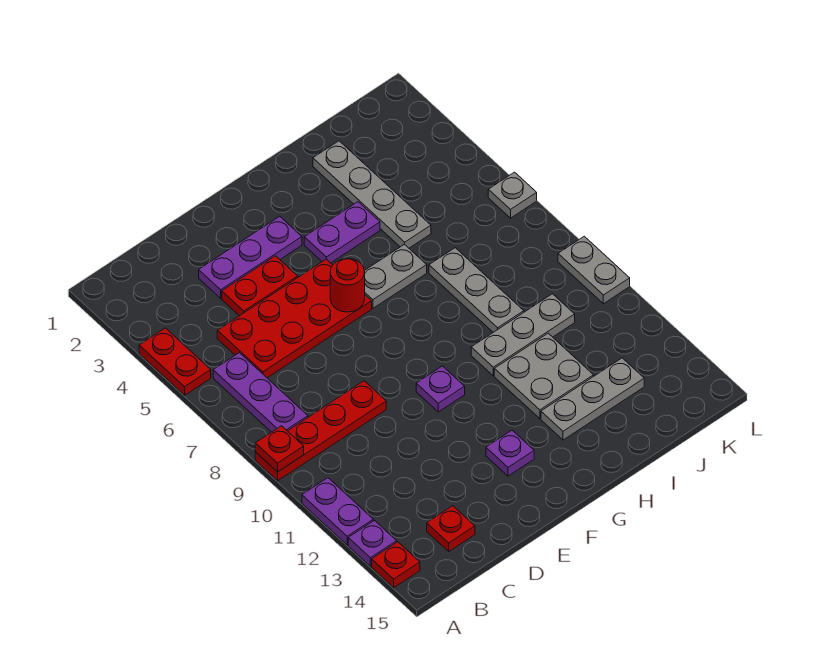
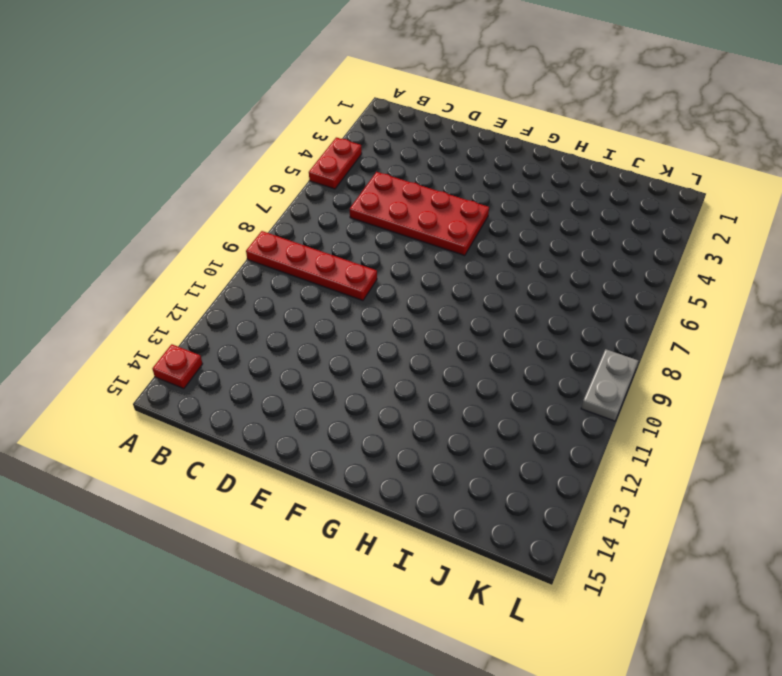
none -> purple 1x2 plate [302,478,373,545]
none -> purple 1x1 plate [348,520,397,566]
none -> purple 1x3 plate [213,353,308,432]

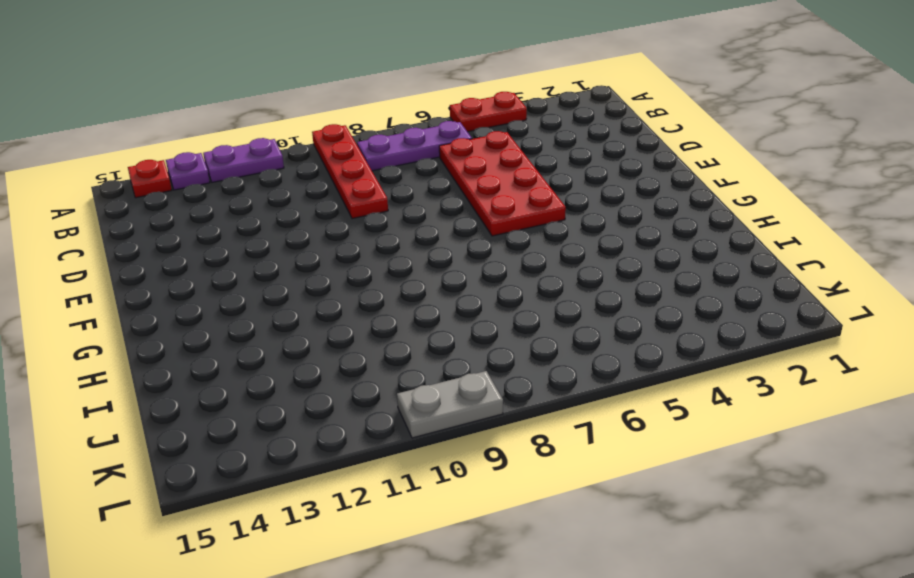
none -> red 1x1 plate [427,506,475,551]
none -> purple 1x3 plate [199,216,302,298]
none -> red 1x2 plate [222,256,298,316]

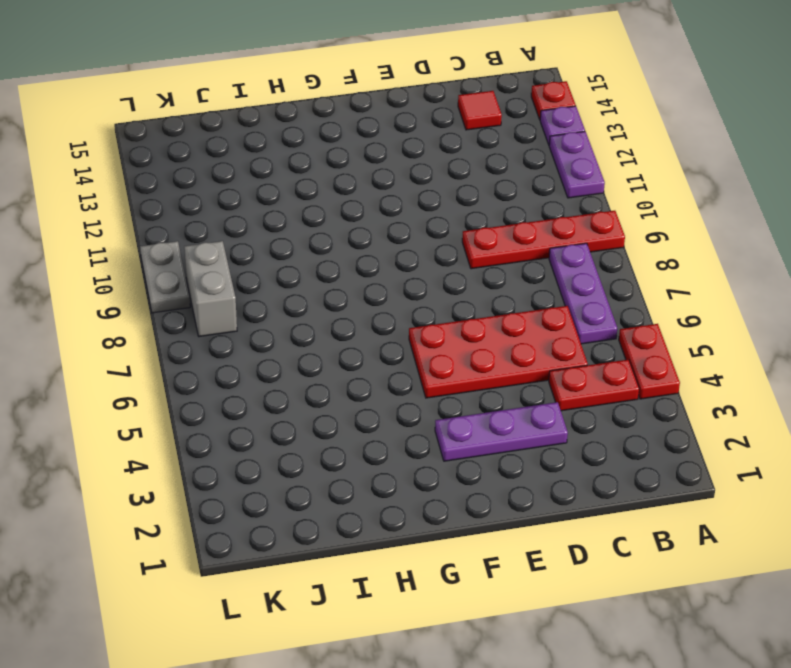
red 1x2 plate [549,359,639,411] -> red 1x2 plate moved to [222,256,298,316]
red 1x1 tile [458,91,502,130] -> red 1x1 plate [427,506,475,551]
grey 1x2 brick [184,241,237,337] -> none
none -> purple 1x1 plate [416,366,465,412]
none -> purple 1x1 plate [486,430,534,476]
none -> purple 1x2 plate [304,202,380,263]

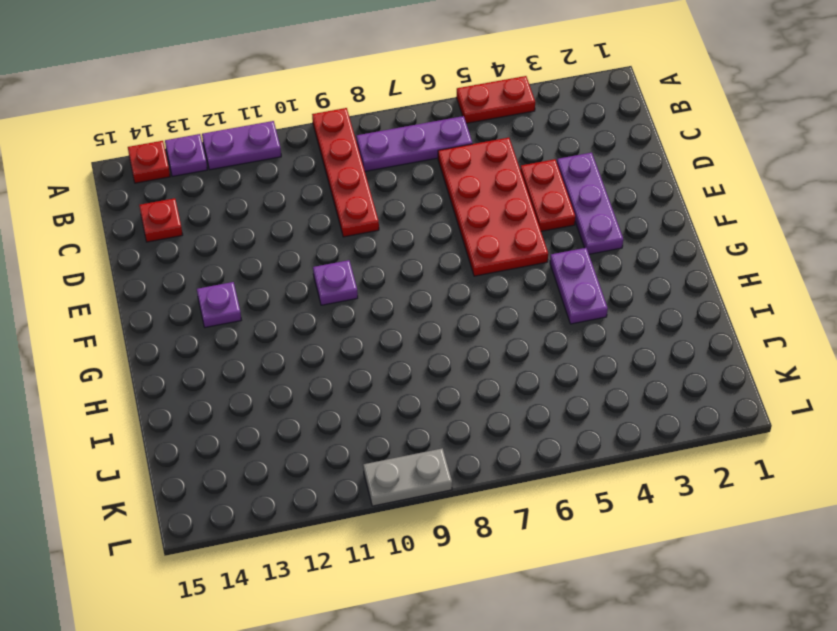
none -> grey 1x2 plate [365,244,427,308]
none -> grey 1x3 plate [471,294,575,376]
none -> grey 2x2 plate [494,333,594,419]

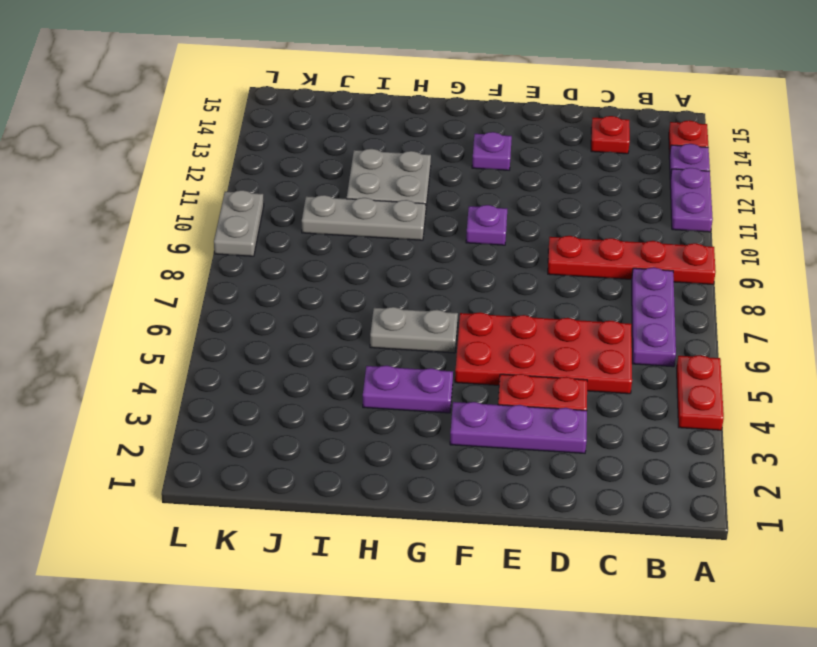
none -> grey 1x3 plate [541,358,644,440]
none -> grey 1x4 plate [313,141,431,248]
none -> grey 1x3 plate [429,248,524,332]

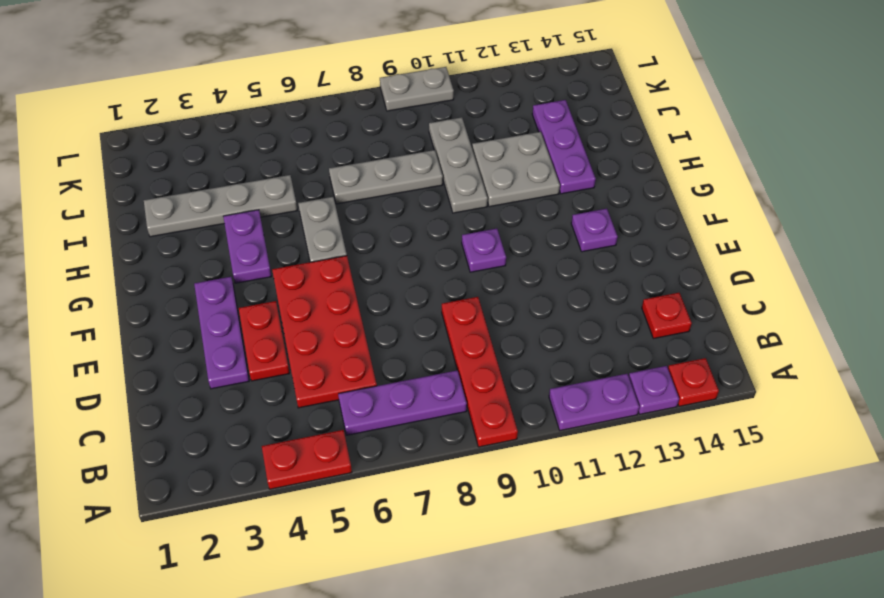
purple 1x3 plate [532,100,596,194] -> grey 1x3 plate [541,358,644,440]
none -> grey 1x1 plate [488,172,537,218]
none -> red 1x1 plate [255,426,304,472]
none -> red 1x1 round brick [330,259,365,312]

